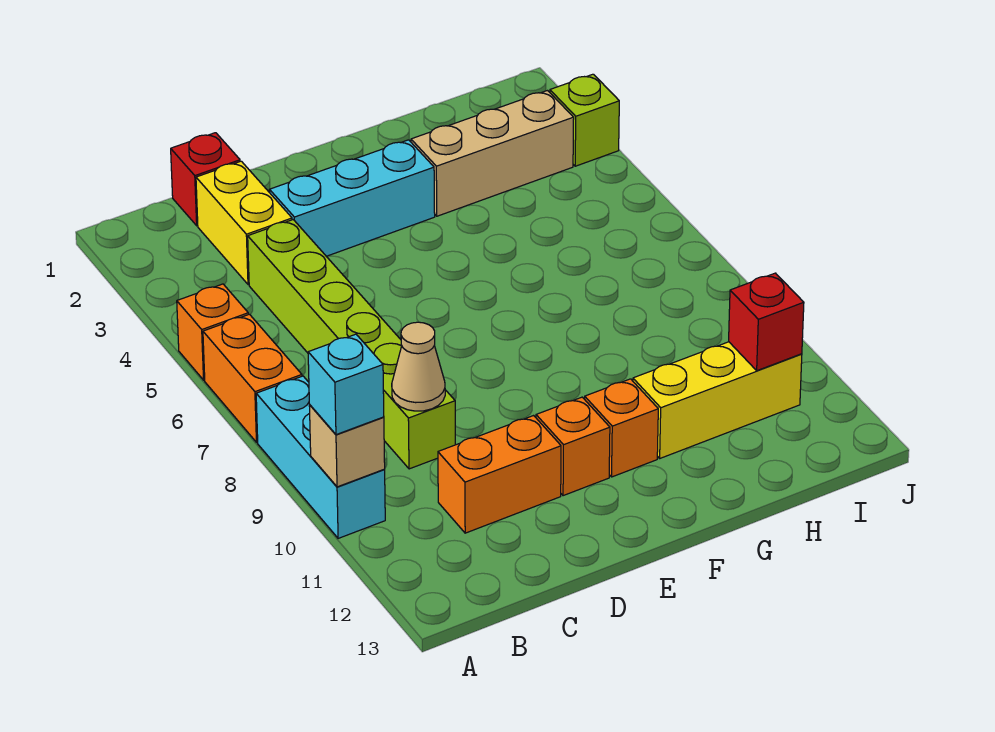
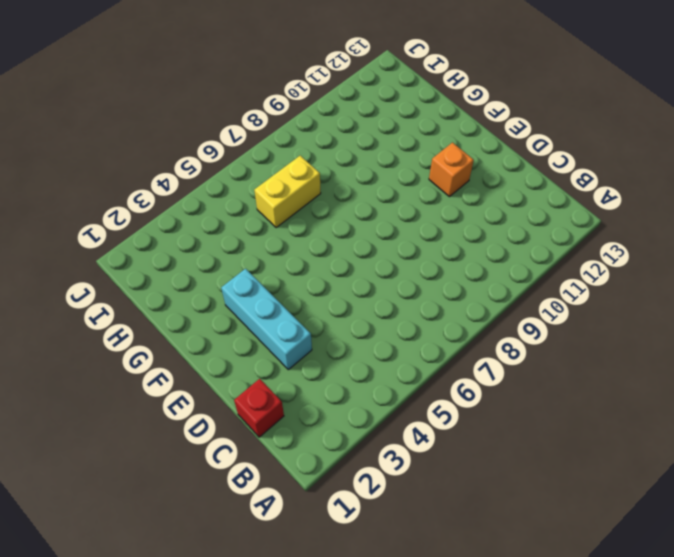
yellow 1x2 brick [254,156,321,228] -> yellow 1x2 brick moved to [196,161,292,285]
none -> orange 1x1 brick [177,284,248,380]
none -> orange 1x2 brick [203,314,302,442]
none -> cyan 1x3 brick [256,376,385,538]

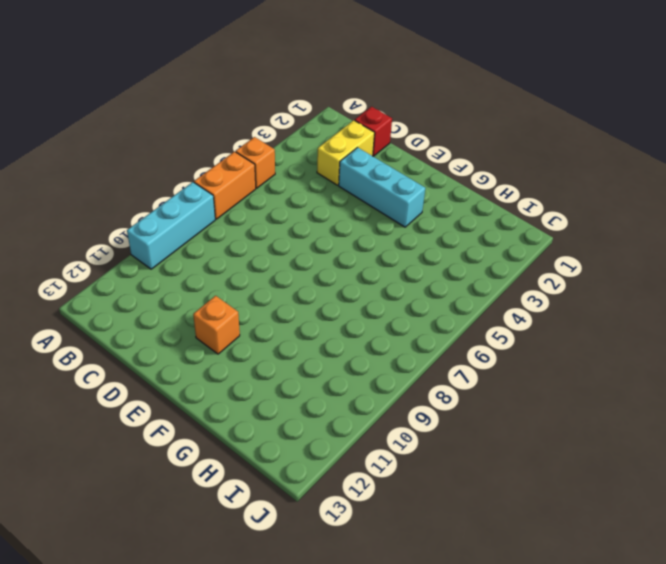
none -> lime 1x6 brick [248,220,455,469]
none -> orange 1x2 brick [438,416,561,533]
none -> orange 1x1 brick [585,379,658,477]

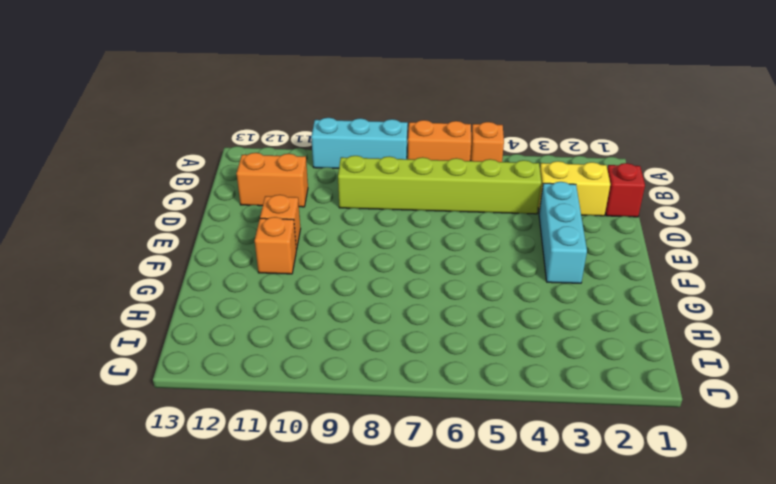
orange 1x2 brick [236,153,308,207] -> orange 1x2 brick turned to [438,416,561,533]
none -> tan 1x3 brick [411,91,574,216]
none -> yellow 1x3 brick [633,342,802,458]
none -> lime 1x1 brick [550,74,619,166]

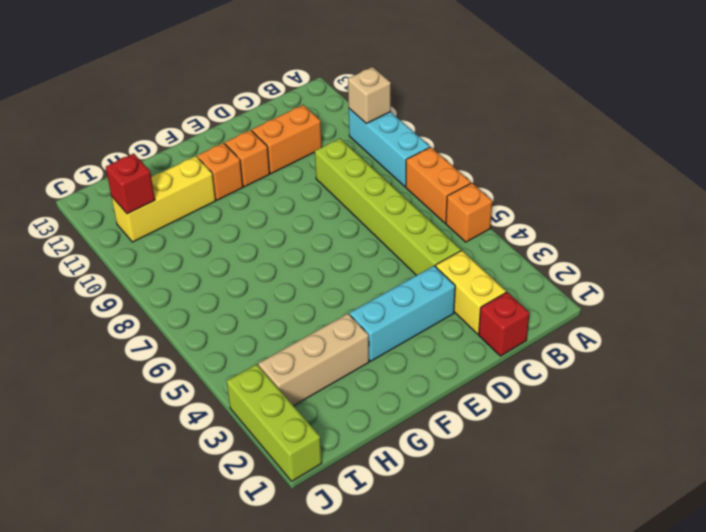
lime 1x3 brick [227,364,322,481] -> lime 1x1 brick [550,74,619,166]
none -> tan 1x1 cone [392,322,445,411]
none -> cyan 1x1 brick [308,334,384,435]

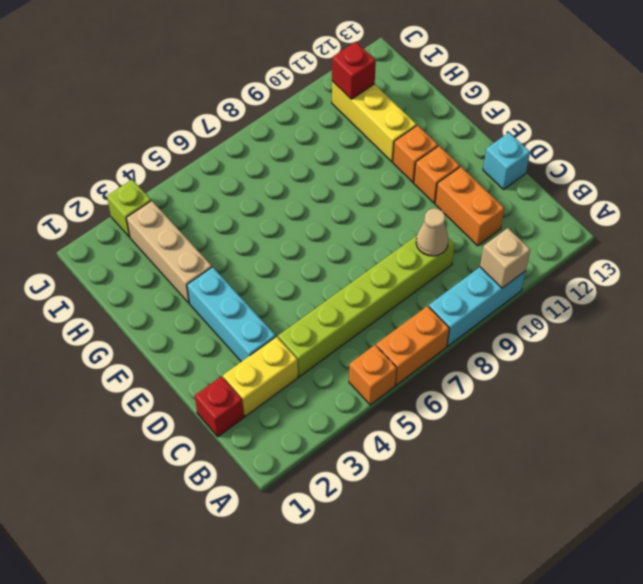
cyan 1x1 brick [483,133,530,189] -> cyan 1x1 brick moved to [308,334,384,435]

